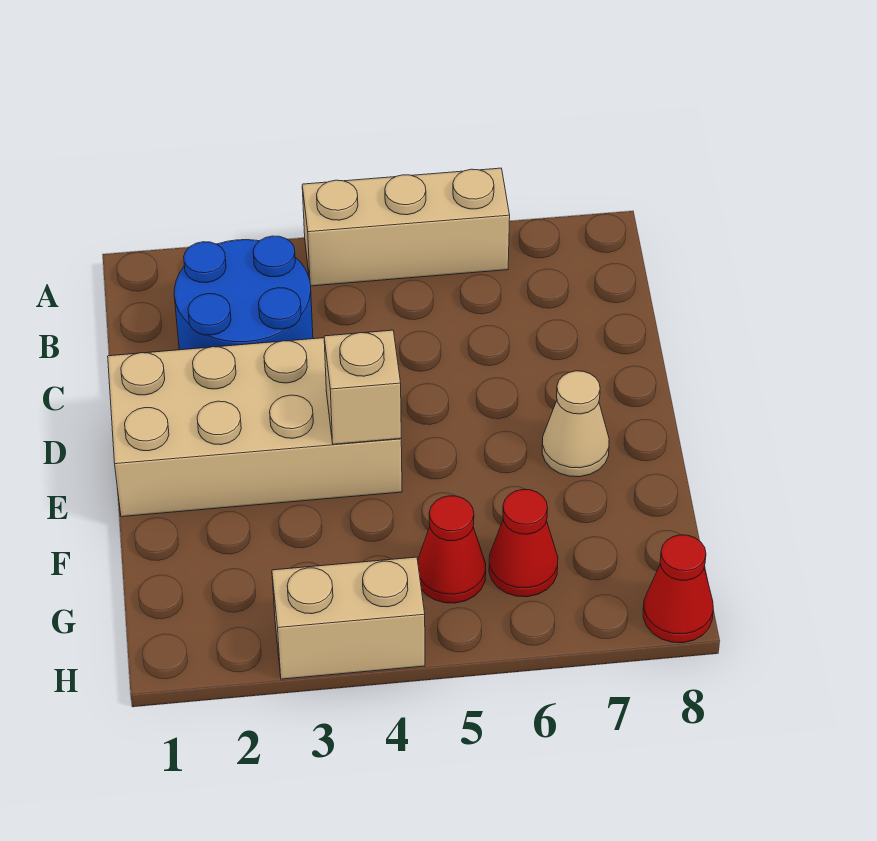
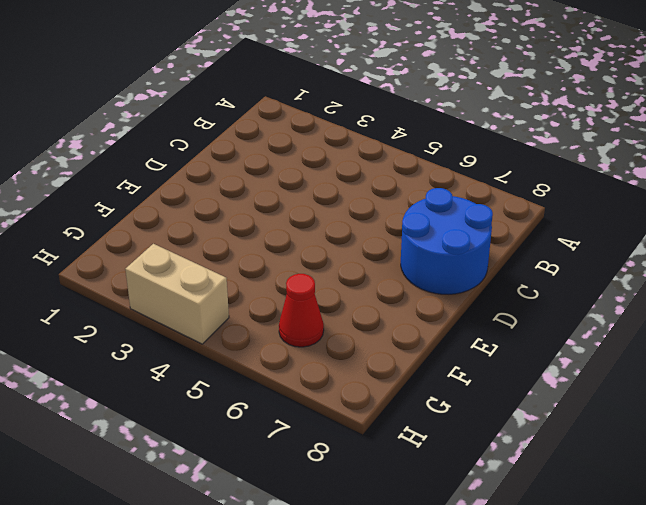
blue 2x2 round brick [401,188,493,294] -> blue 2x2 round brick moved to [174,236,313,350]
none -> tan 1x3 brick [302,168,510,286]
none -> tan 2x4 brick [108,338,402,517]

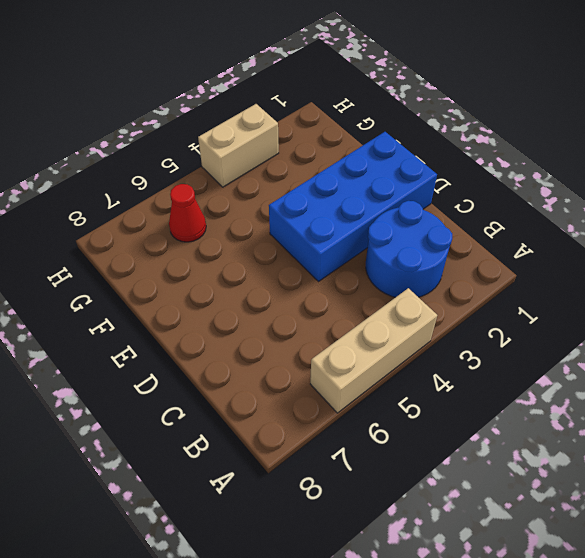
blue 2x4 brick [269,132,437,281] -> tan 2x4 brick [108,338,402,517]
none -> tan 1x1 cone [542,371,609,477]
none -> red 1x1 cone [418,496,486,603]

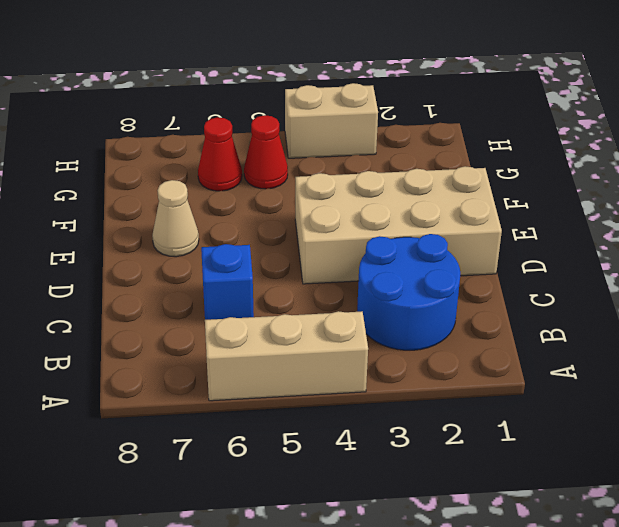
blue 1x1 brick [201,244,254,320] -> none
none -> red 1x1 cone [643,535,713,643]
none -> tan 1x1 brick [324,330,401,444]

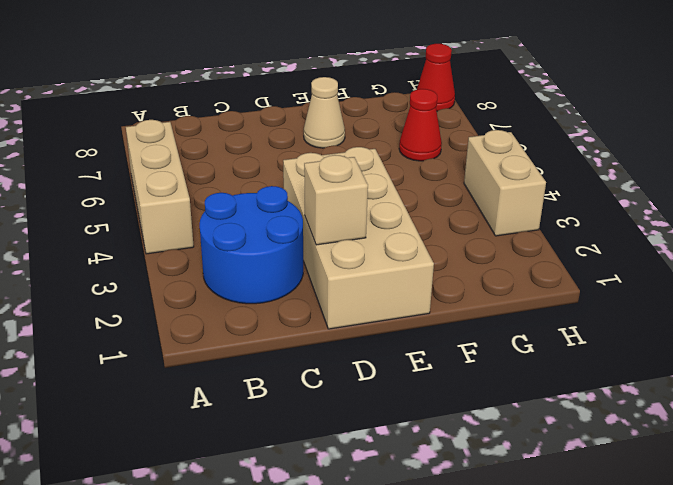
tan 1x1 brick [304,155,368,245] -> tan 1x1 brick moved to [324,330,401,444]
none -> red 1x1 cone [418,496,486,603]

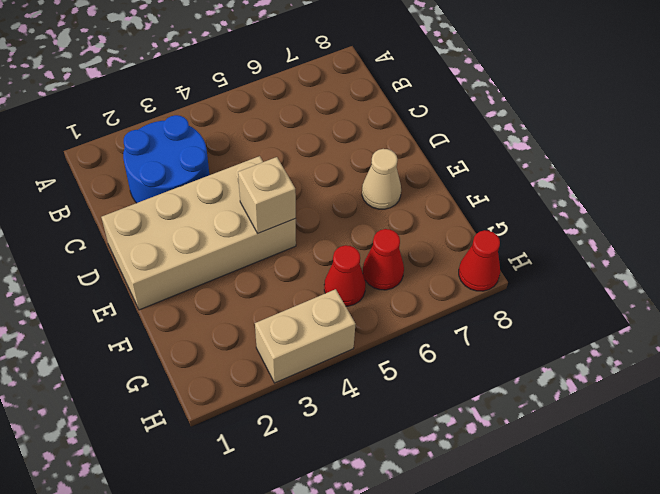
none -> tan 1x3 brick [302,168,510,286]

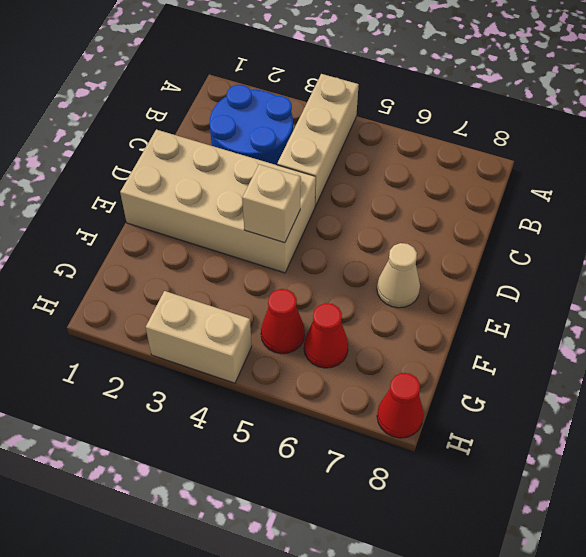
tan 1x3 brick [277,74,359,206] -> tan 1x3 brick turned to [302,168,510,286]

